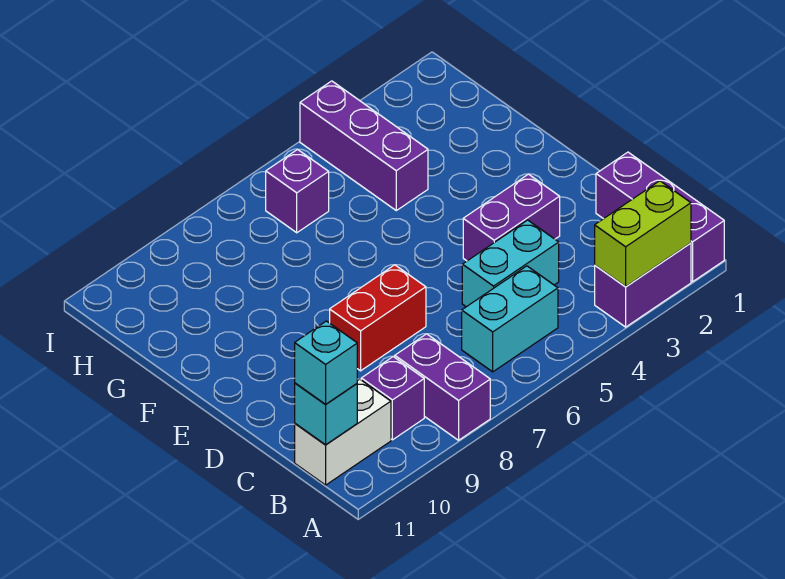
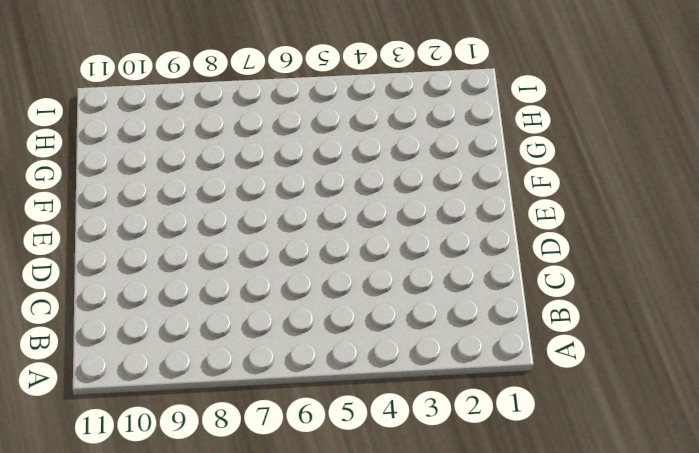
none -> purple 1x3 brick [596,152,724,282]
none -> purple 1x2 brick [595,243,691,327]
none -> purple 1x2 brick [395,334,490,440]

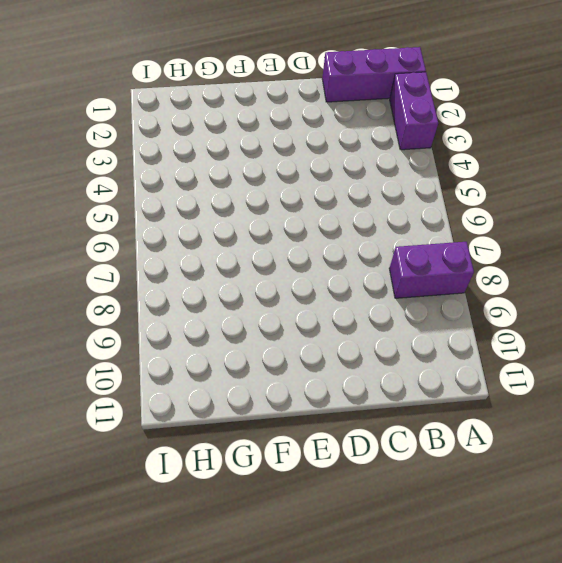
none -> cyan 1x2 brick [462,266,558,372]
none -> purple 1x1 brick [361,357,424,440]
none -> white 1x2 brick [295,379,391,485]

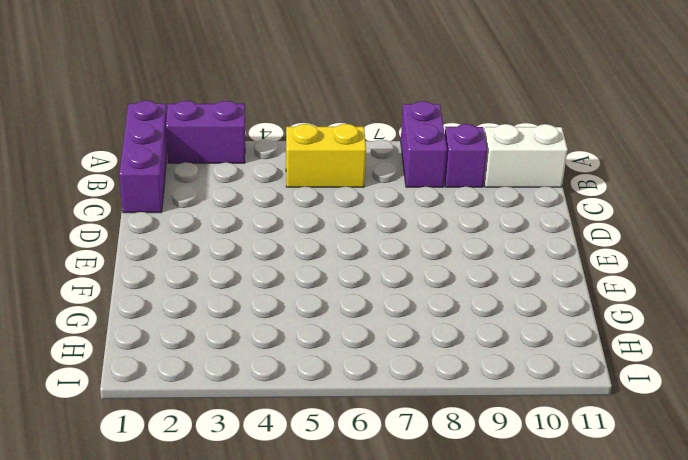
yellow 1x2 brick [286,124,366,187] -> cyan 1x2 brick [462,266,558,372]
none -> cyan 1x2 brick [462,220,559,307]
none -> purple 1x2 brick [463,174,560,261]
none -> red 1x2 brick [330,265,426,371]

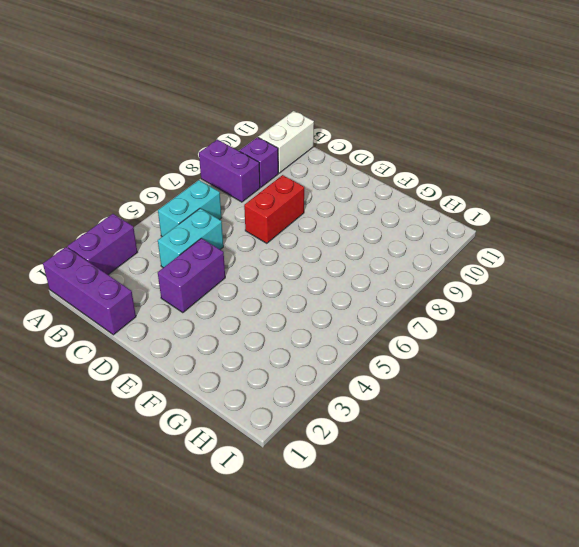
none -> purple 1x3 brick [300,81,428,211]
none -> purple 1x1 brick [266,149,329,233]
none -> lime 1x2 brick [595,181,691,287]

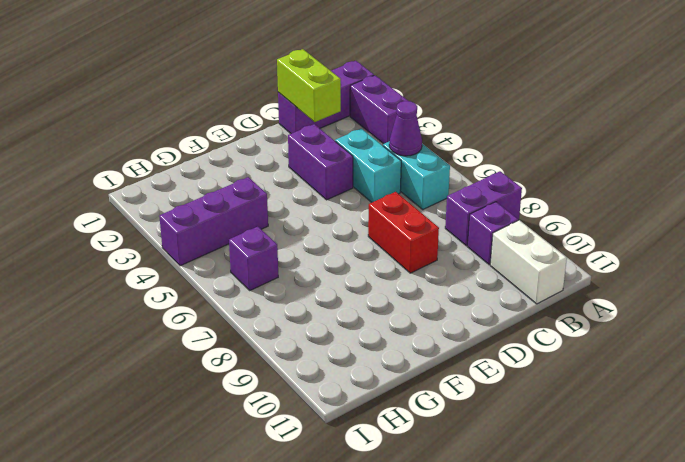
purple 1x1 cone [389,101,422,156] -> none
lime 1x2 brick [277,49,341,122] -> lime 1x2 brick moved to [595,181,691,287]
none -> cyan 1x1 brick [295,383,357,445]
none -> cyan 1x1 brick [295,321,357,404]

